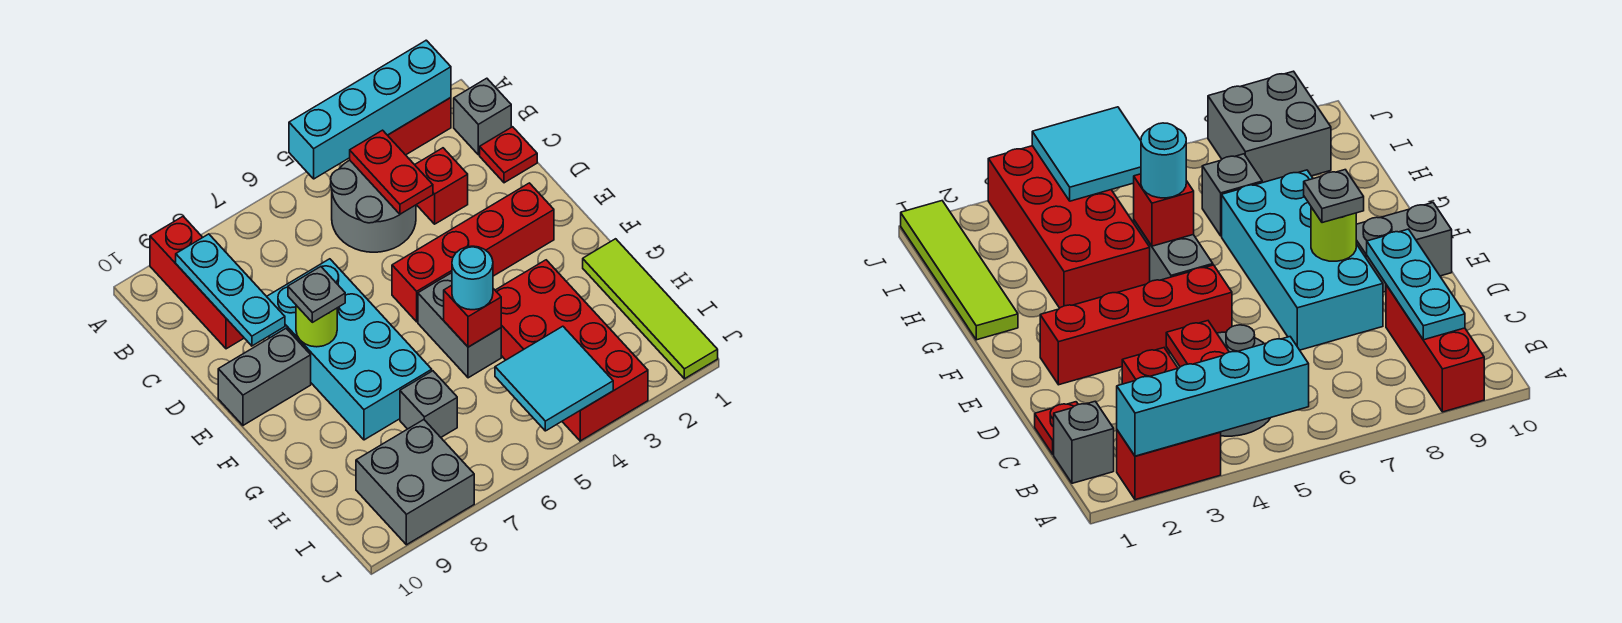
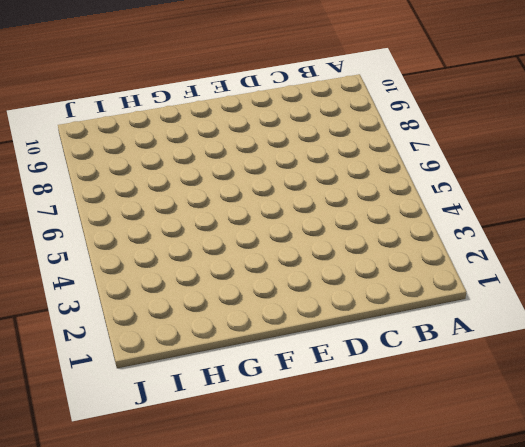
none -> red 1x2 brick [388,98,451,155]
none -> red 1x3 brick [150,217,244,349]
none -> grey 1x1 brick [454,78,511,155]

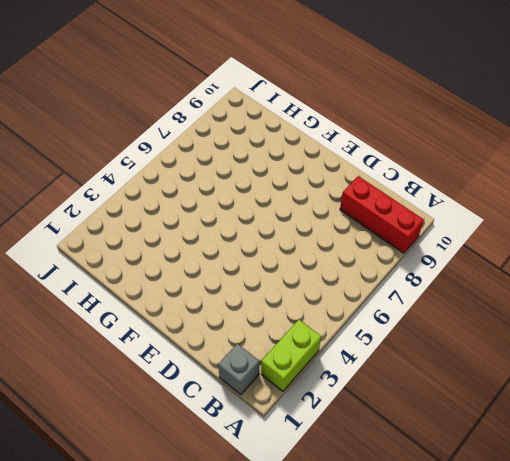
lime 1x2 brick [261,320,321,391] -> red 1x2 brick [388,98,451,155]
none -> grey 2x2 round brick [331,160,416,252]
none -> red 1x1 plate [480,127,537,183]
none -> red 1x1 brick [415,148,468,224]

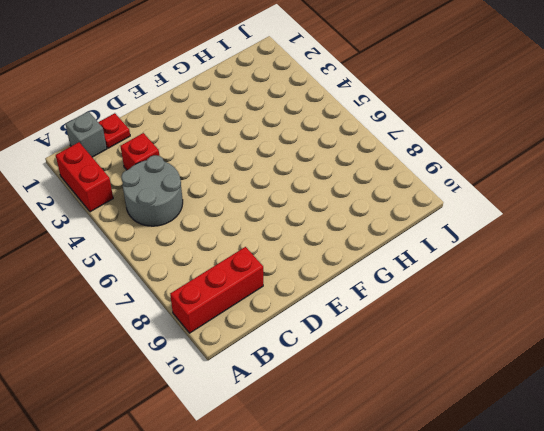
none -> cyan 2x4 brick [267,259,432,440]
none -> red 1x4 brick [392,183,554,322]
none -> grey 1x2 brick [218,328,311,425]

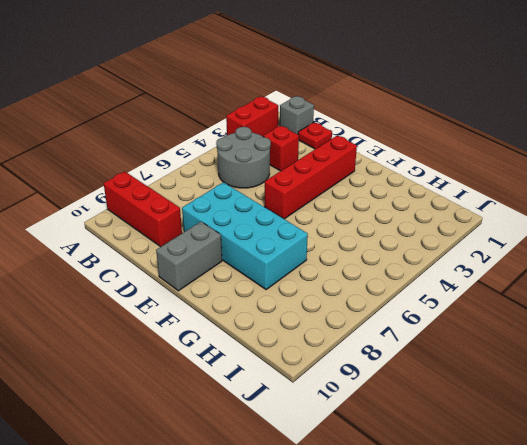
none -> grey 1x2 brick [418,273,501,378]
none -> lime 1x4 tile [583,239,718,379]
none -> red 2x4 brick [495,260,648,441]

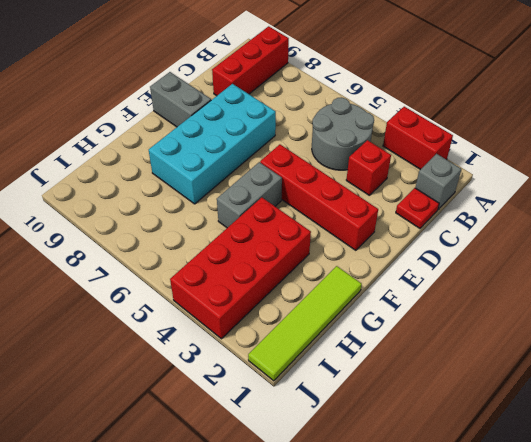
none -> grey 1x1 brick [400,371,457,437]
none -> grey 2x2 brick [356,420,474,545]
none -> cyan 1x4 brick [289,40,451,179]

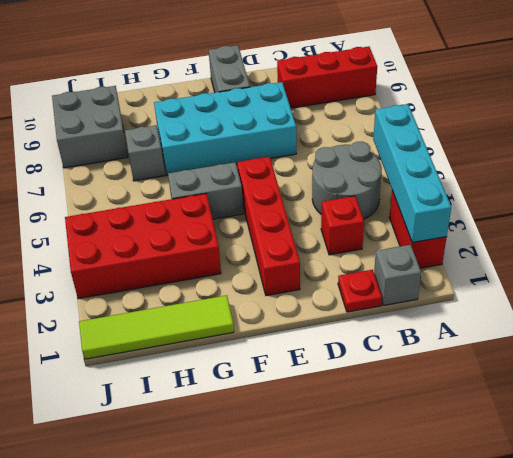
none -> red 1x2 plate [350,130,433,214]
none -> cyan 1x3 plate [176,234,285,346]
none -> lime 1x1 round brick [296,305,337,347]

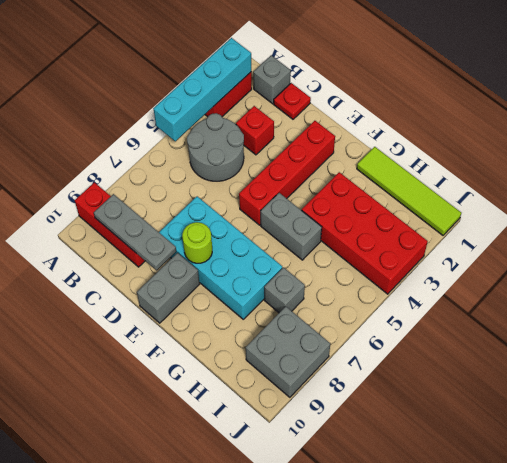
grey 1x3 plate [94,194,176,270] -> cyan 1x3 plate [176,234,285,346]
none -> red 1x2 plate [350,130,433,214]
none -> red 1x1 brick [444,285,501,347]
none -> cyan 2x2 tile [495,326,613,431]

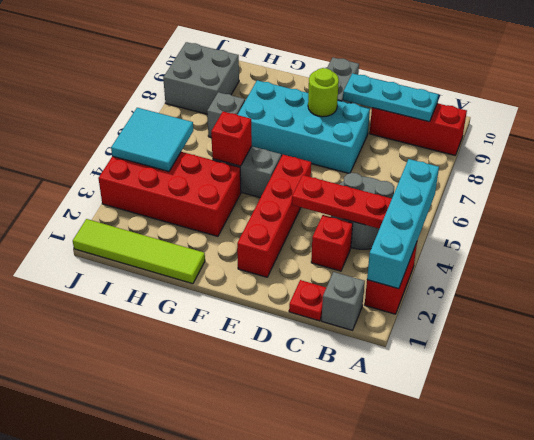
red 1x3 plate [292,175,392,229] -> red 1x2 plate [350,130,433,214]
none -> grey 1x1 plate [288,267,345,322]
none -> cyan 1x1 round brick [452,246,493,310]

